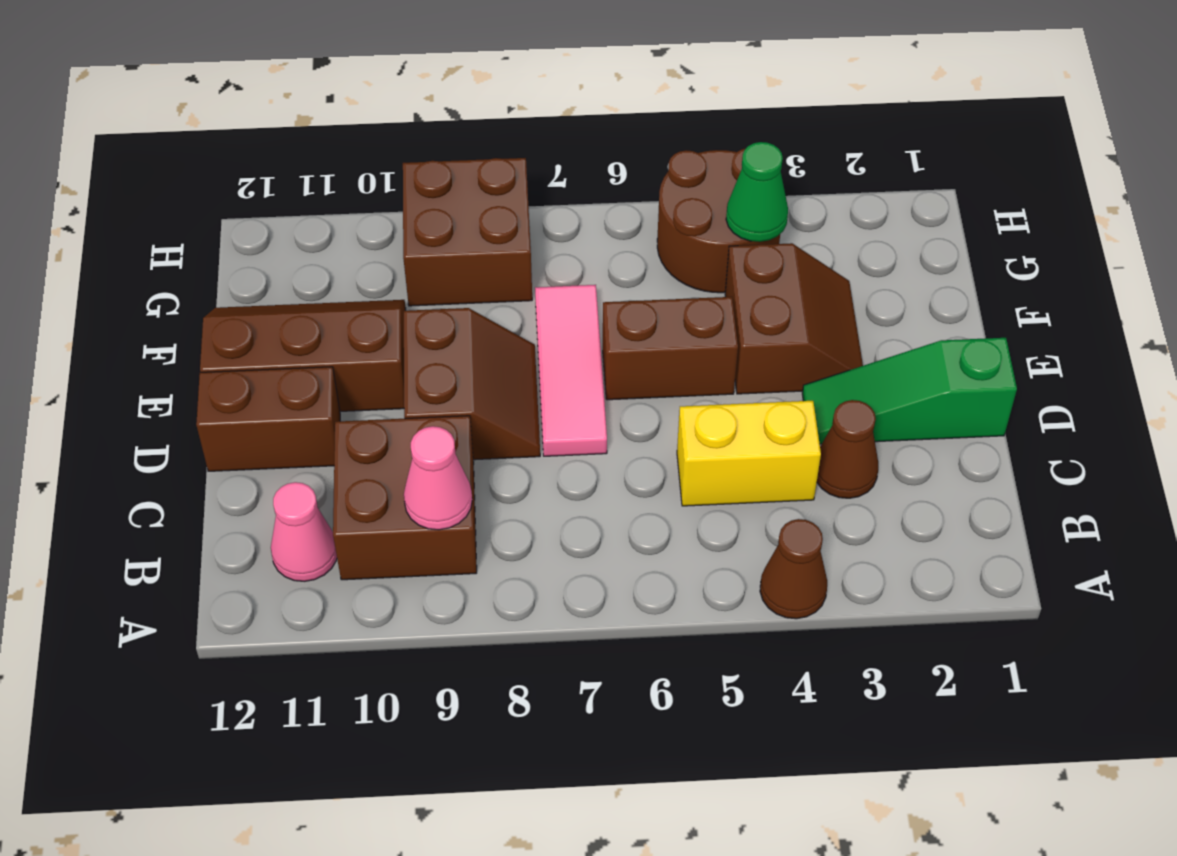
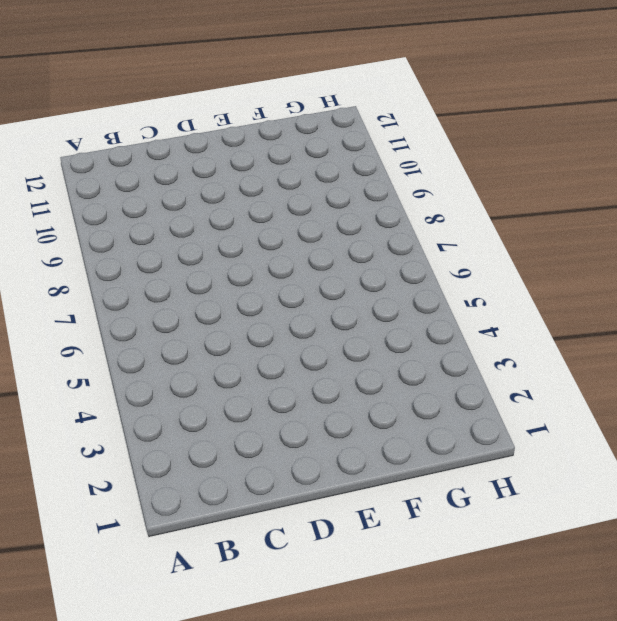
none -> brown 1x1 cone [760,519,827,619]
none -> brown 2x2 brick [333,416,477,580]
none -> pink 1x1 cone [271,482,337,581]

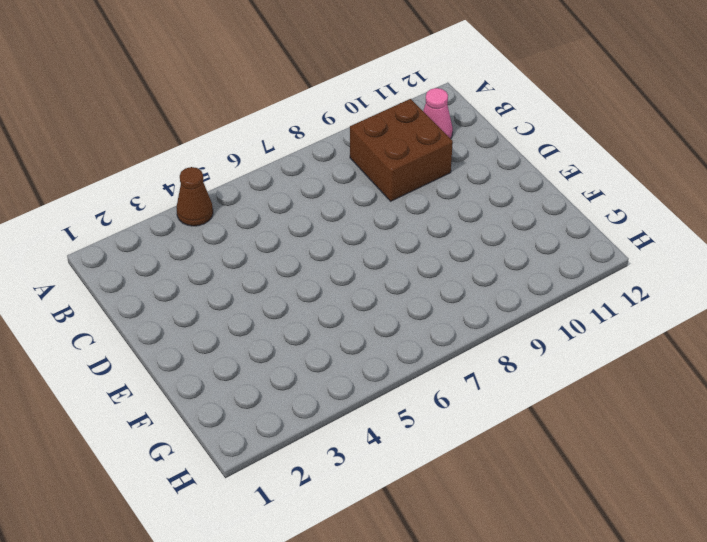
none -> brown 1x1 cone [817,400,878,498]
none -> yellow 1x2 brick [677,401,821,506]
none -> green 1x3 slope [802,338,1017,444]

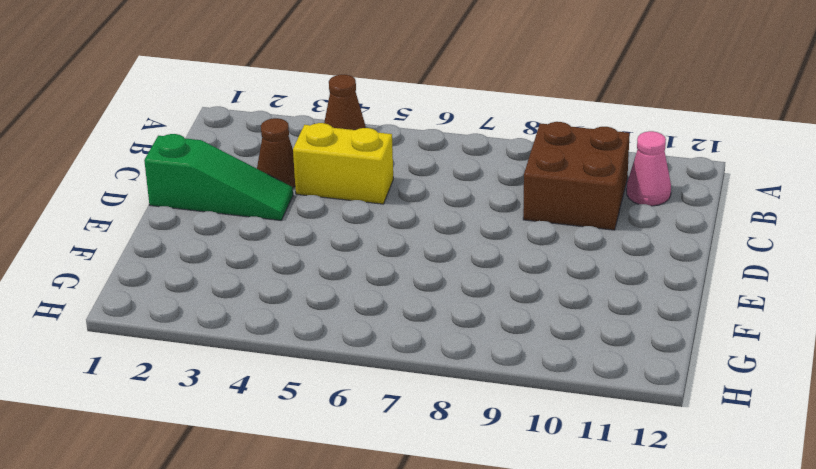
none -> pink 1x3 tile [535,285,607,456]
none -> brown 2x2 slope [404,308,540,460]
none -> brown 1x2 brick [196,367,340,471]

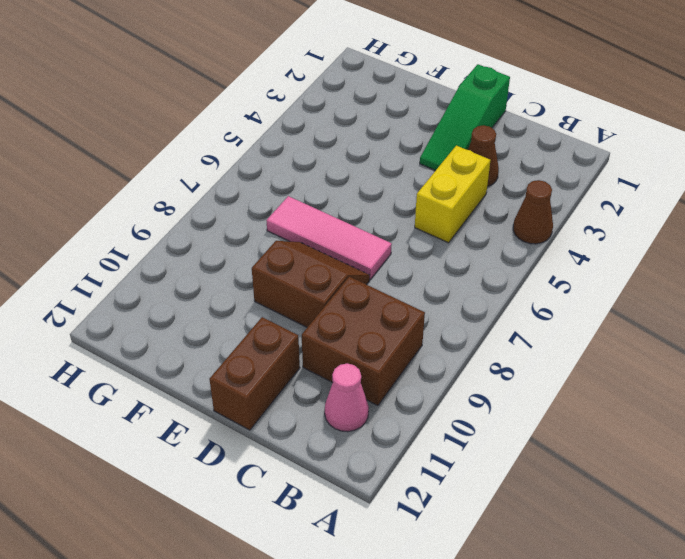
none -> brown 2x2 slope [725,243,863,394]
none -> brown 1x2 brick [603,297,738,400]
none -> brown 2x3 slope [200,300,406,411]

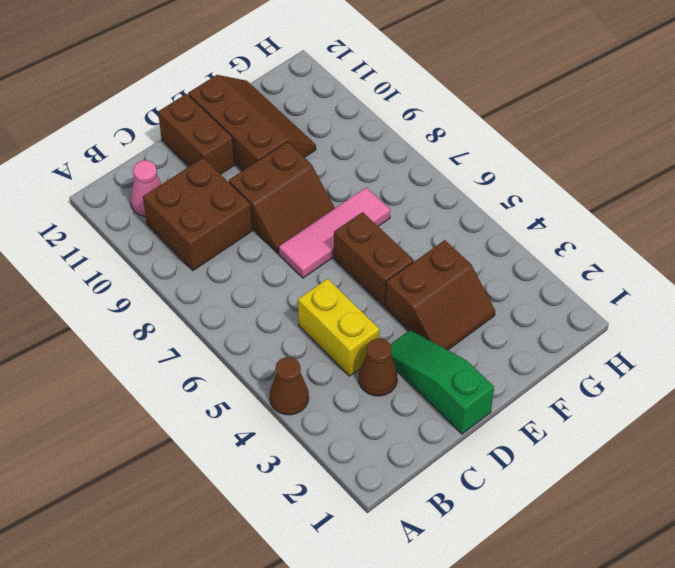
none -> brown 2x2 round brick [657,149,780,293]
none -> brown 2x2 brick [403,158,532,306]
none -> pink 1x1 cone [404,426,472,530]

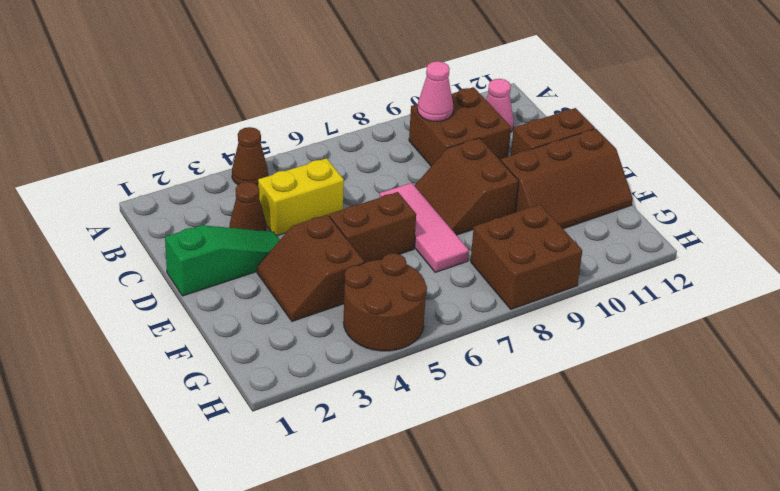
none -> green 1x1 cone [726,142,788,242]

